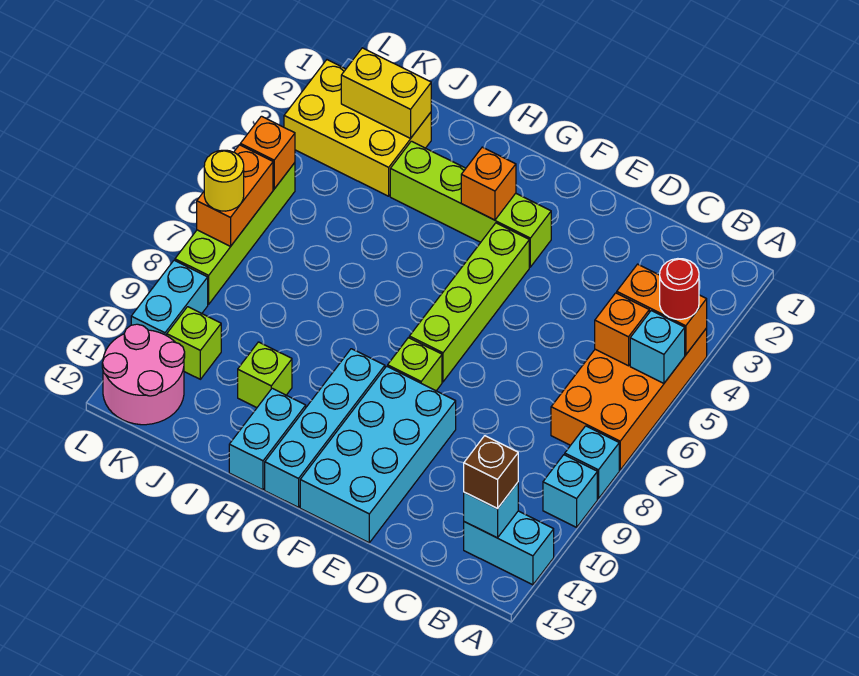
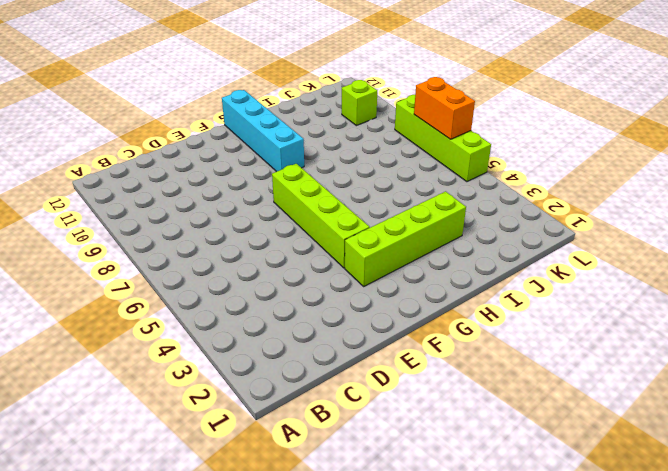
none -> orange 2x4 brick [551,328,707,470]
none -> cyan 1x1 brick [565,426,619,499]
none -> cyan 1x1 brick [543,455,597,527]

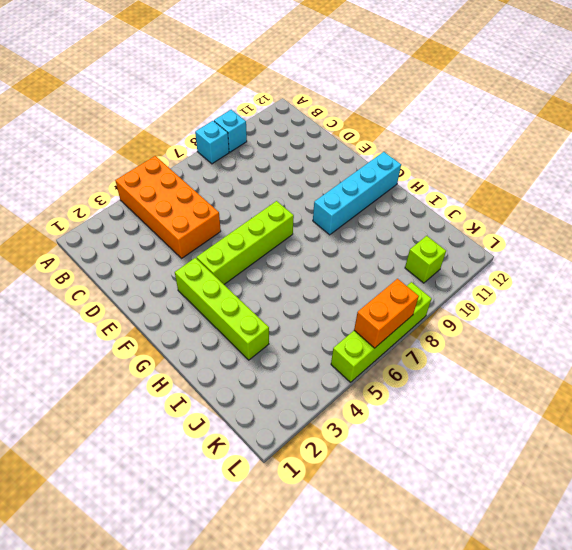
orange 2x4 brick [115,156,221,258] -> orange 2x4 brick turned to [551,328,707,470]
none -> cyan 1x2 brick [464,511,554,585]
none -> cyan 2x4 brick [300,366,456,543]
none -> lime 1x1 brick [388,338,442,391]

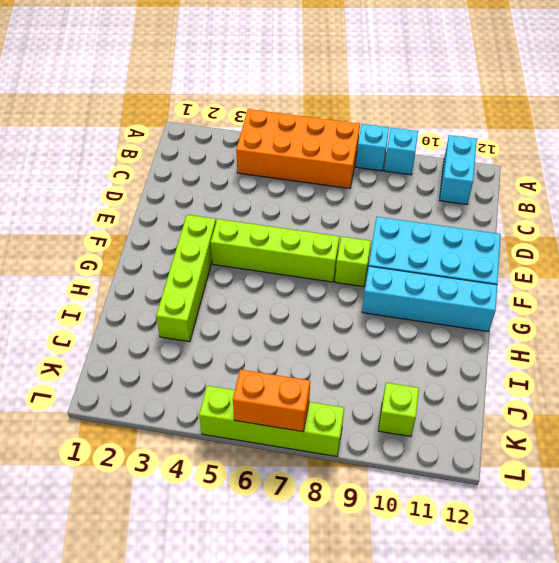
none -> cyan 1x2 brick [229,388,306,490]
none -> lime 1x1 brick [238,342,292,408]
none -> yellow 2x3 brick [284,60,431,196]

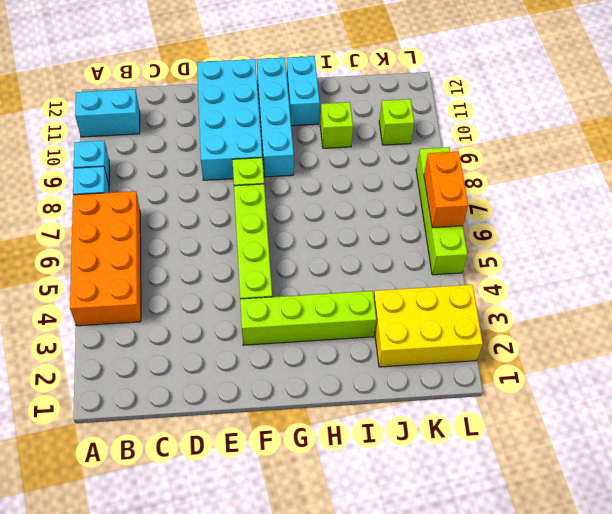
none -> pink 2x2 round brick [102,324,185,425]
none -> cyan 1x2 brick [131,260,208,336]
none -> orange 1x2 brick [617,264,707,355]

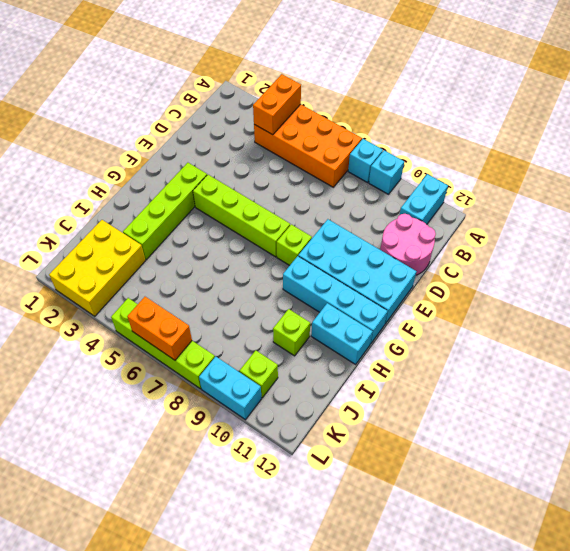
pink 2x2 round brick [380,214,436,275] -> pink 2x2 round brick moved to [102,324,185,425]
none -> cyan 1x1 brick [630,311,685,383]
none -> orange 1x1 brick [595,293,649,366]
none -> cyan 1x1 brick [464,483,518,538]

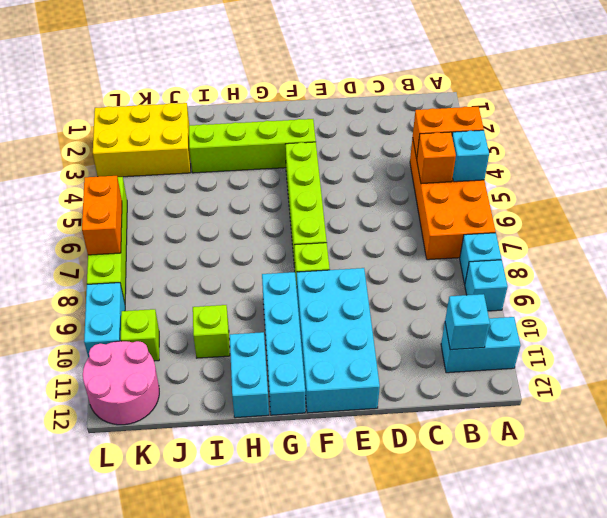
none -> orange 1x1 brick [461,147,516,220]
none -> yellow 1x2 brick [341,48,431,138]
none -> orange 1x1 brick [240,116,295,189]

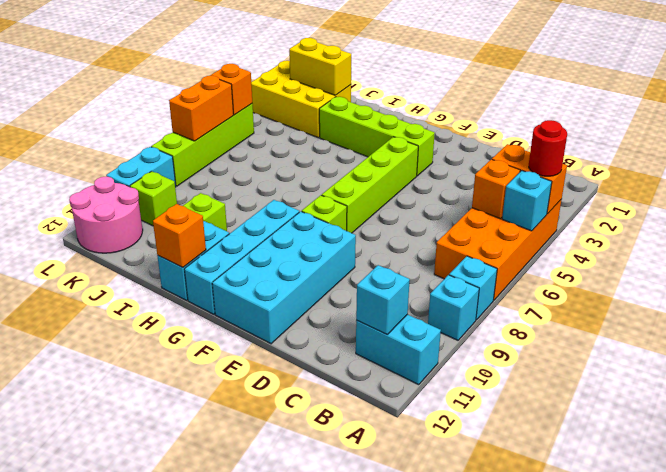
orange 1x1 brick [153,204,206,268] -> orange 1x1 brick moved to [461,147,516,220]
none -> brown 1x1 brick [464,436,518,509]
none -> yellow 1x1 round brick [204,150,244,211]

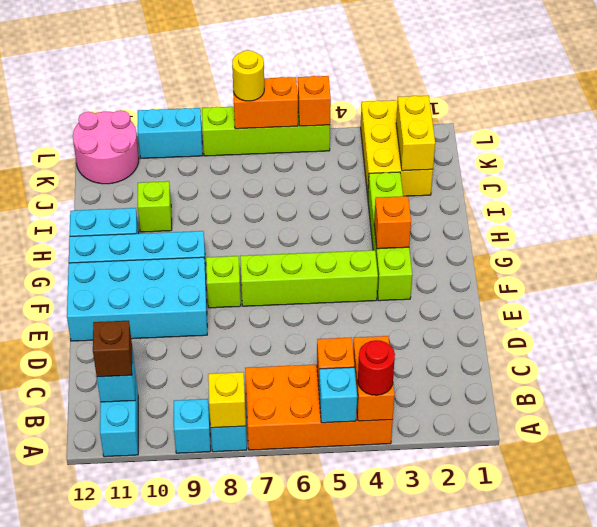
yellow 1x1 brick [208,372,246,428] -> none
none -> lime 1x1 brick [167,307,221,379]

